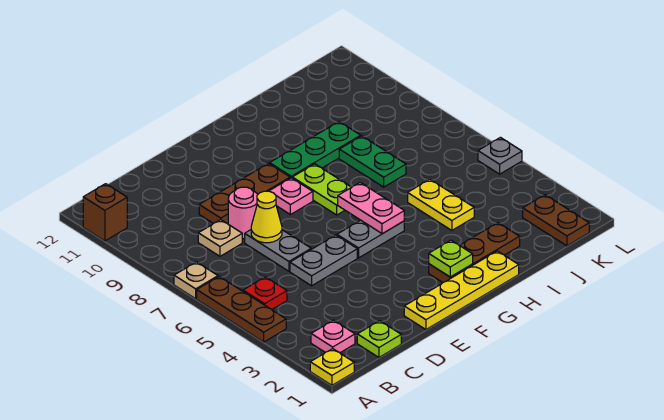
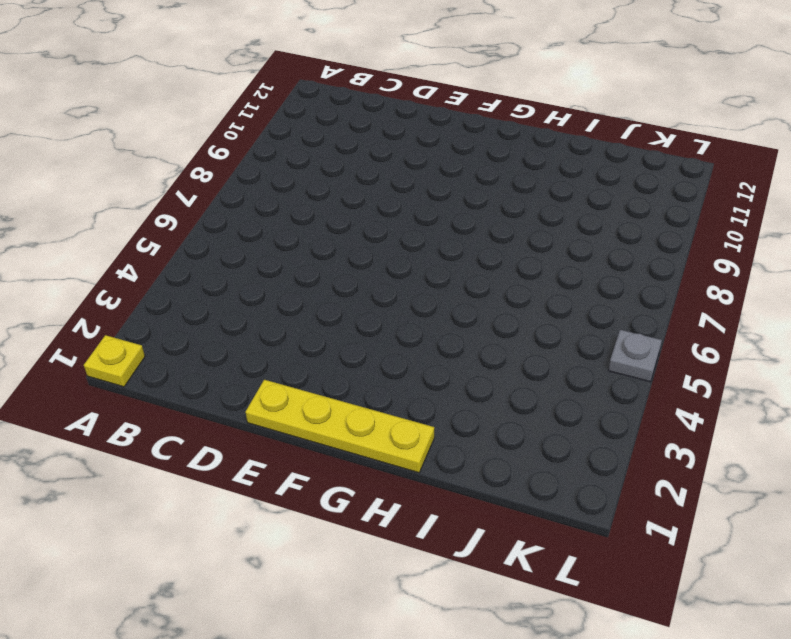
none -> brown 1x3 plate [197,277,286,342]
none -> tan 1x1 plate [174,262,218,299]
none -> brown 1x1 brick [83,184,127,241]

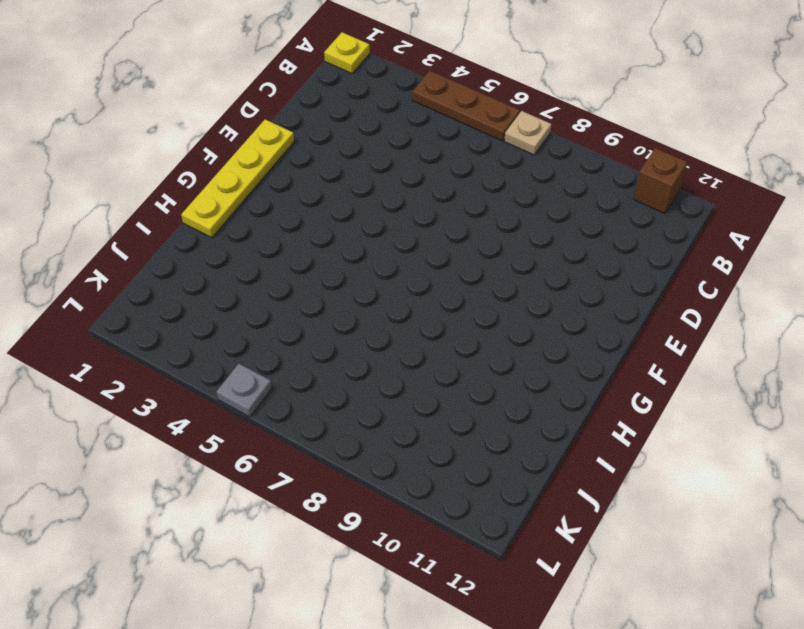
none -> pink 1x1 plate [311,320,355,353]
none -> red 1x1 plate [243,277,287,309]
none -> lime 1x1 plate [357,321,401,357]

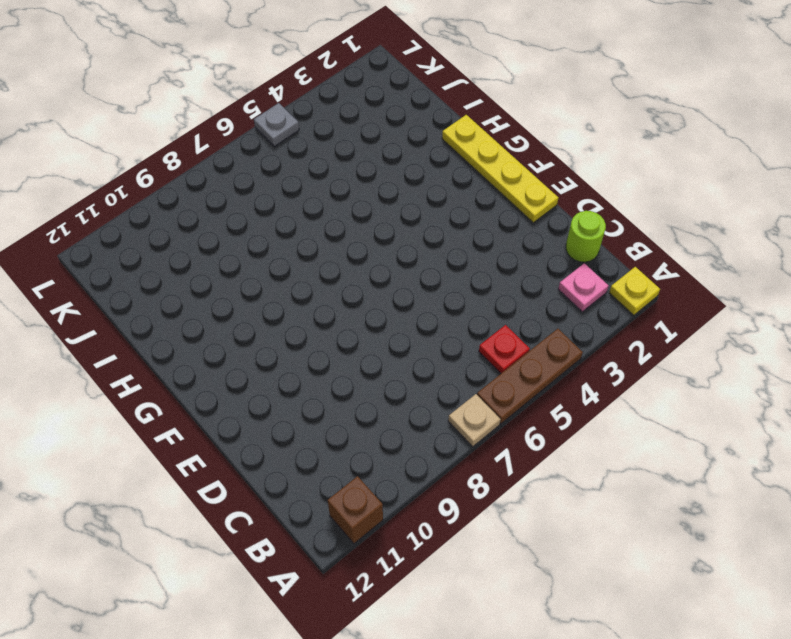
lime 1x1 round brick [566,211,606,262] -> lime 1x1 plate [357,321,401,357]
none -> tan 1x1 plate [198,220,242,256]
none -> grey 1x2 plate [290,235,357,286]
none -> grey 1x2 plate [245,230,311,271]

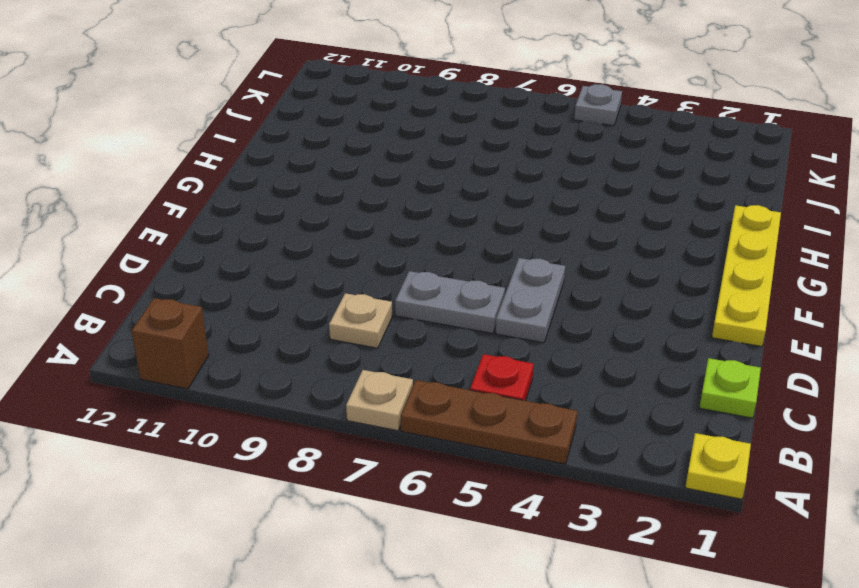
none -> pink 1x1 plate [311,320,355,353]
none -> pink 1x1 round brick [228,187,258,239]
none -> brown 1x3 plate [199,163,290,224]

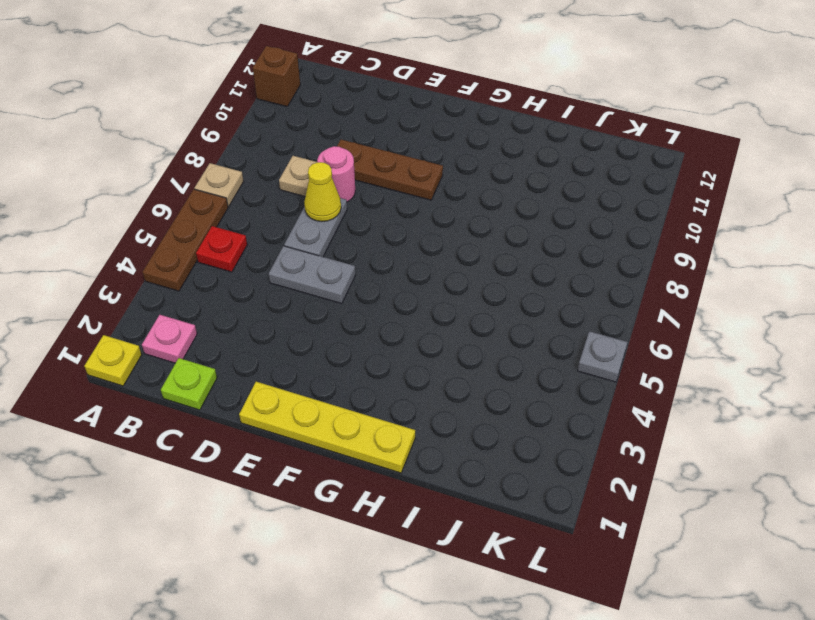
none -> grey 1x2 plate [337,220,404,258]
none -> pink 1x1 plate [270,178,313,215]
none -> brown 1x3 plate [429,223,520,283]

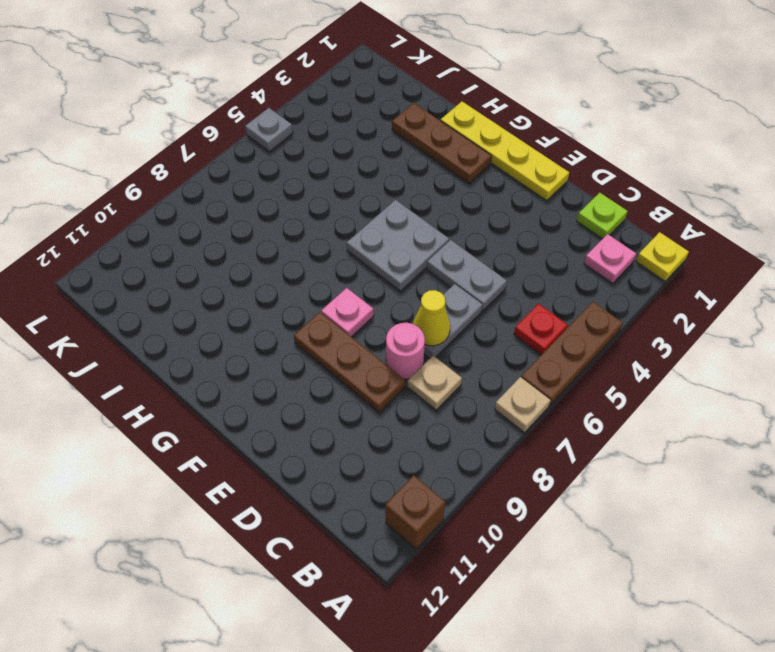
grey 2x2 plate [347,200,449,291] -> grey 1x2 plate [337,220,404,258]
none -> lime 1x2 plate [292,164,351,215]
none -> green 1x3 plate [270,122,361,178]
none -> yellow 1x2 plate [408,179,474,230]

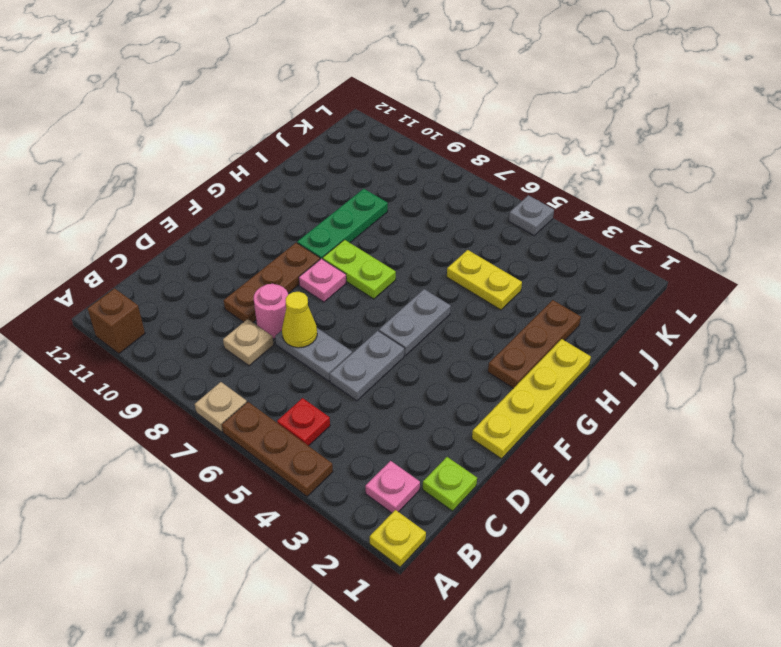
none -> green 1x2 plate [339,136,406,187]
none -> brown 1x2 plate [523,195,589,246]
none -> lime 1x1 plate [429,240,473,277]

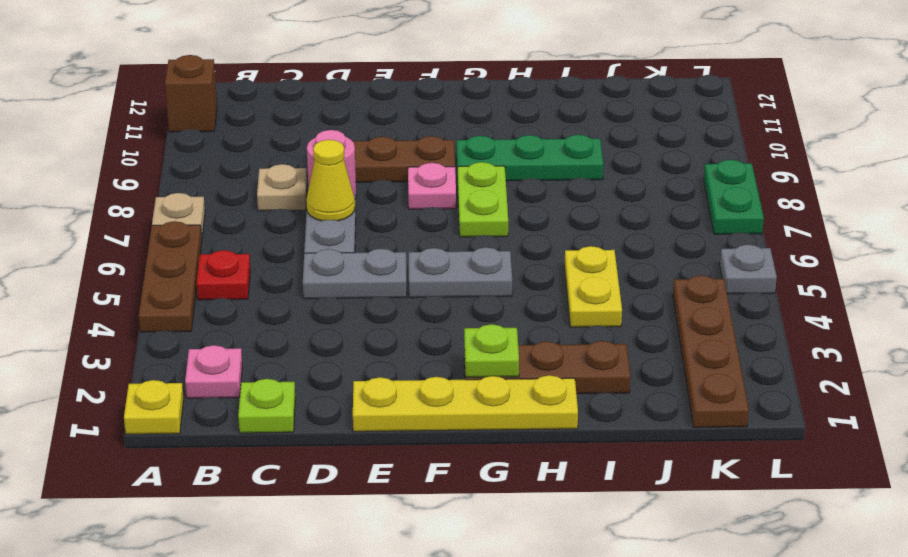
brown 1x4 plate [673,275,749,428] -> brown 1x2 plate [523,195,589,246]
green 1x2 plate [704,160,764,234] -> green 1x2 plate moved to [339,136,406,187]
none -> pink 1x2 plate [338,183,404,234]

